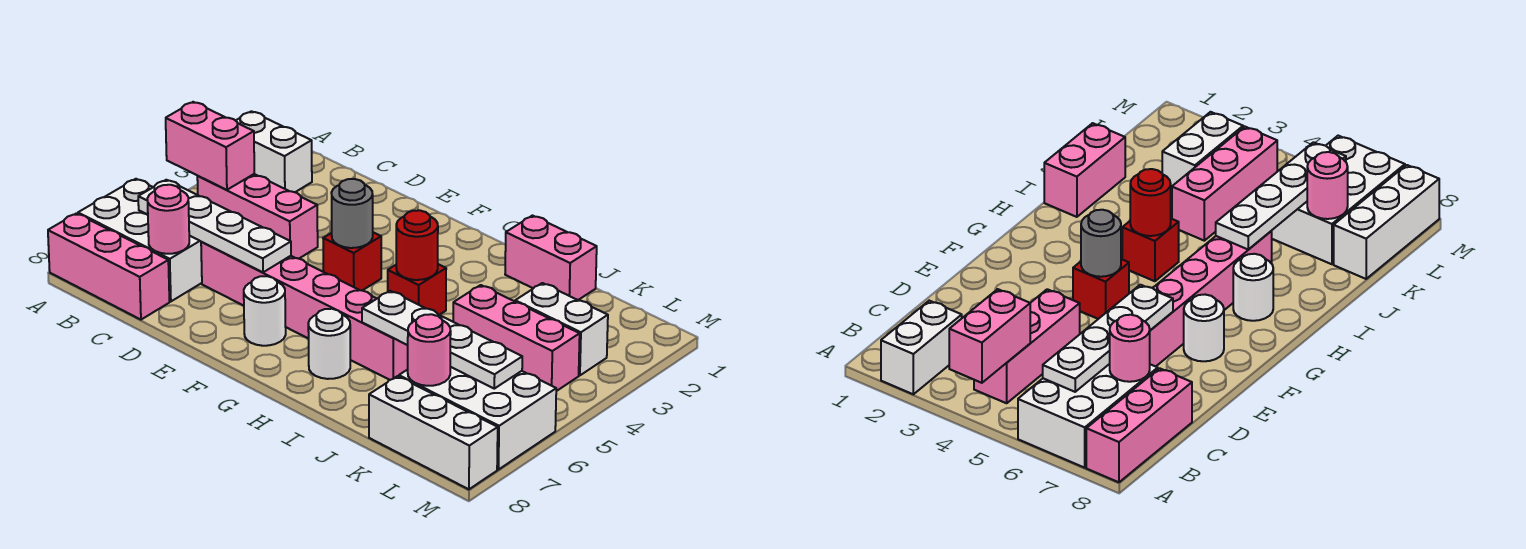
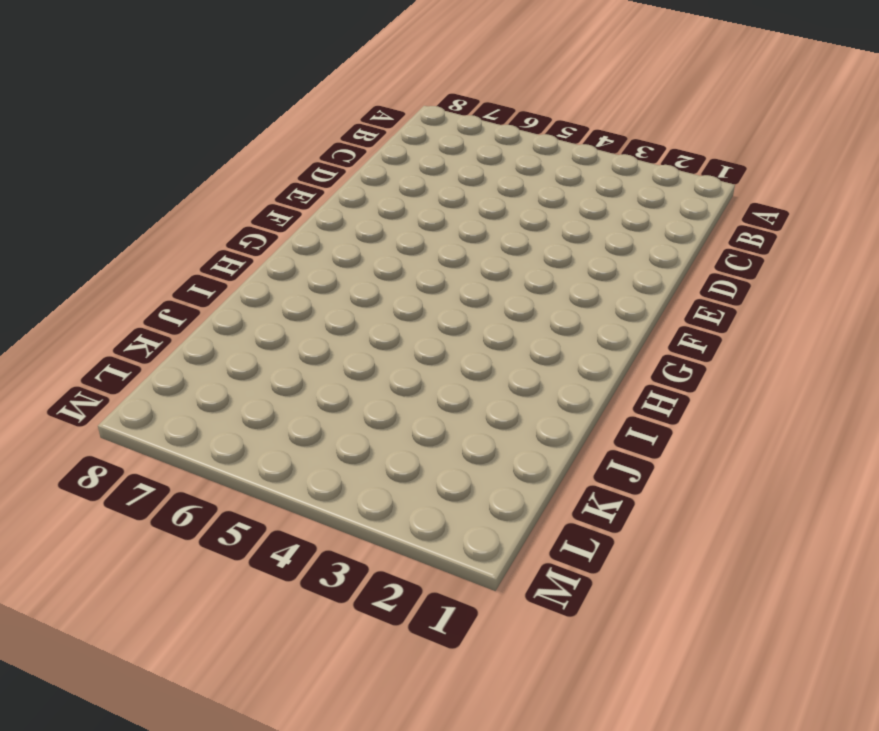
none -> white 1x2 brick [236,111,312,192]
none -> white 2x3 brick [78,179,202,302]
none -> pink 1x3 brick [48,213,169,320]

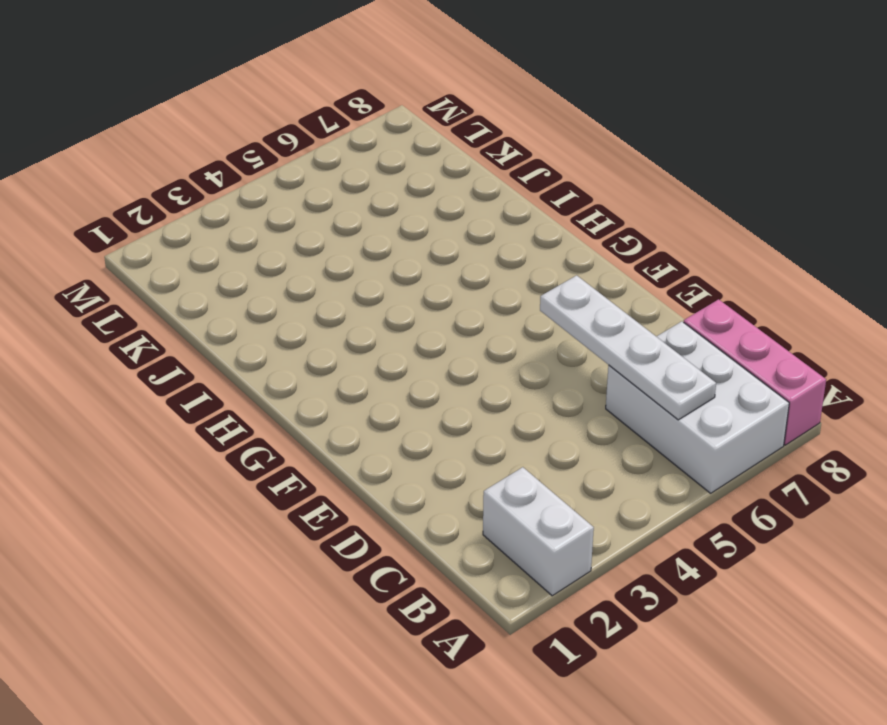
none -> pink 1x3 brick [197,174,318,259]
none -> pink 1x6 brick [201,242,408,380]
none -> red 1x1 brick [323,232,381,291]

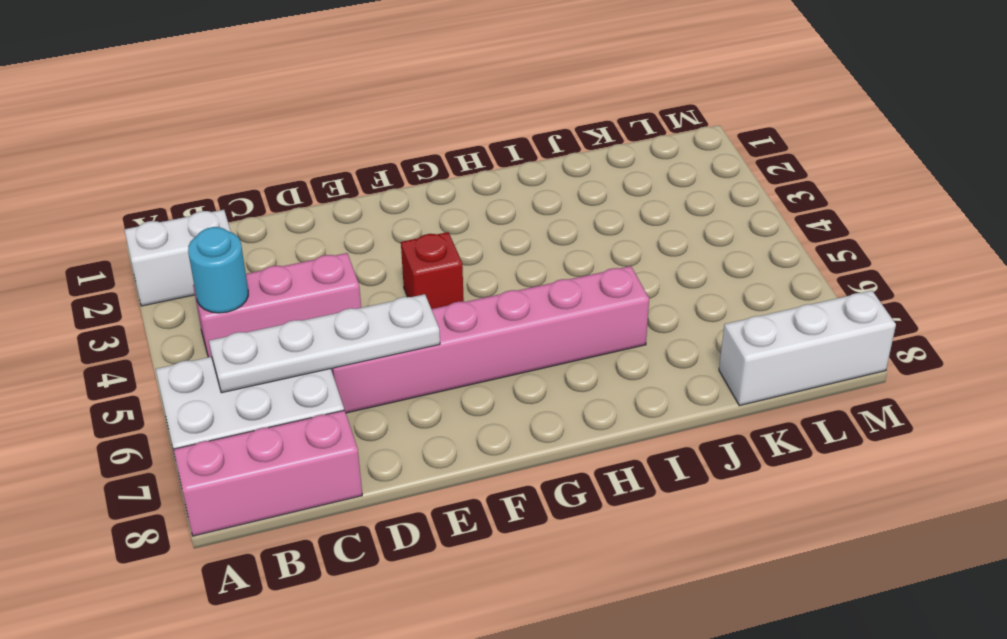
cyan 1x1 round brick [188,227,248,313] -> pink 1x2 brick [166,102,254,190]
none -> white 1x1 round brick [244,276,286,346]
none -> red 1x1 brick [388,264,446,315]
none -> white 1x1 round brick [308,309,350,379]

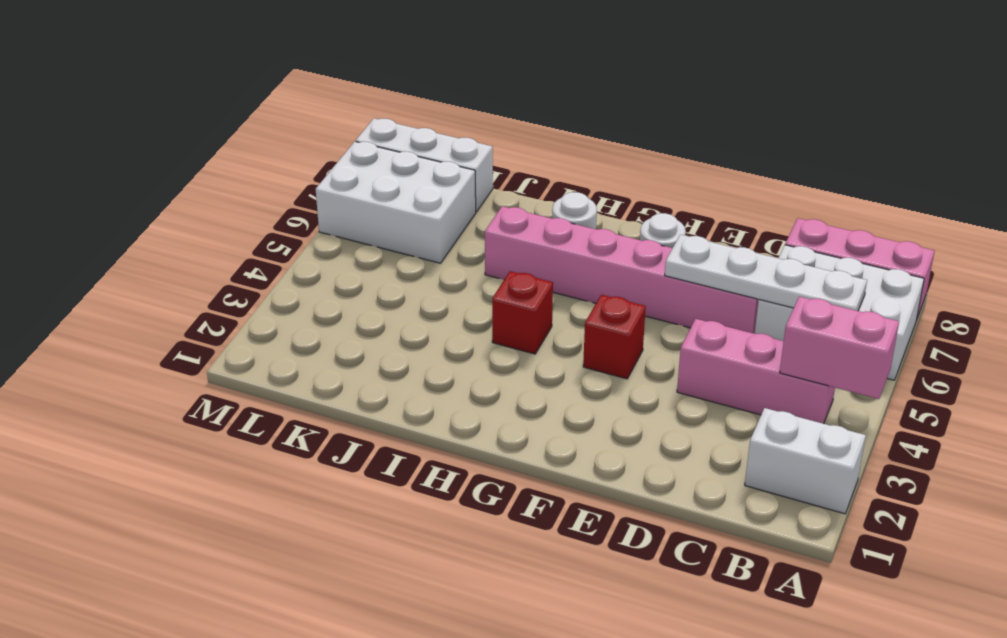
none -> pink 1x2 brick [505,216,597,300]
none -> pink 1x3 brick [453,285,580,391]
none -> white 1x2 brick [515,283,608,375]

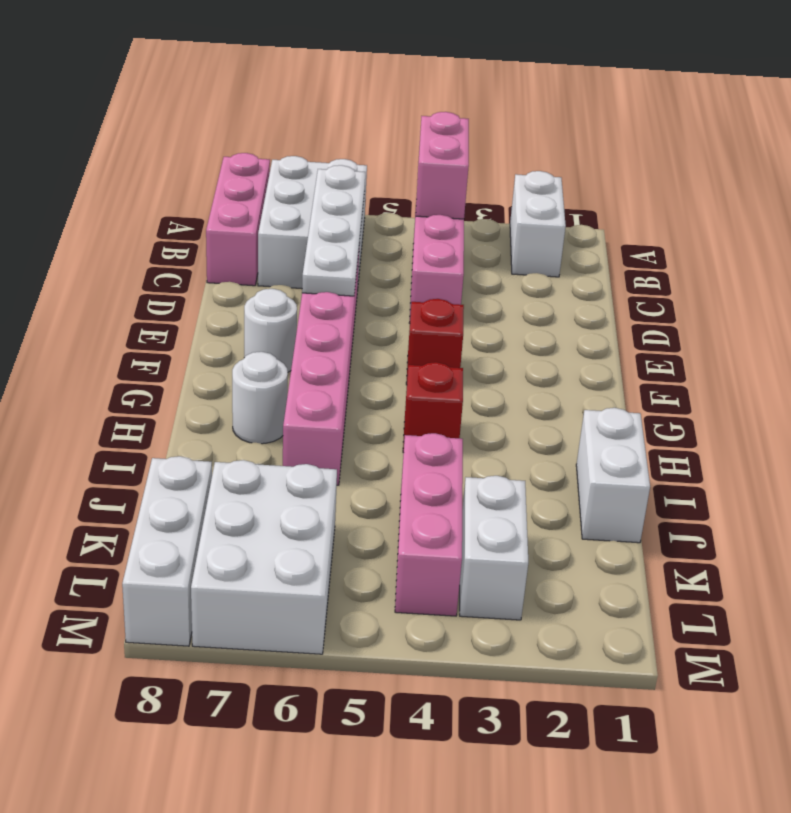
white 1x2 brick [576,408,650,543] -> pink 1x2 brick [505,216,597,300]
none -> pink 1x1 round brick [147,185,189,254]
none -> grey 1x1 round brick [331,179,373,248]
none -> red 1x1 round brick [396,210,438,280]

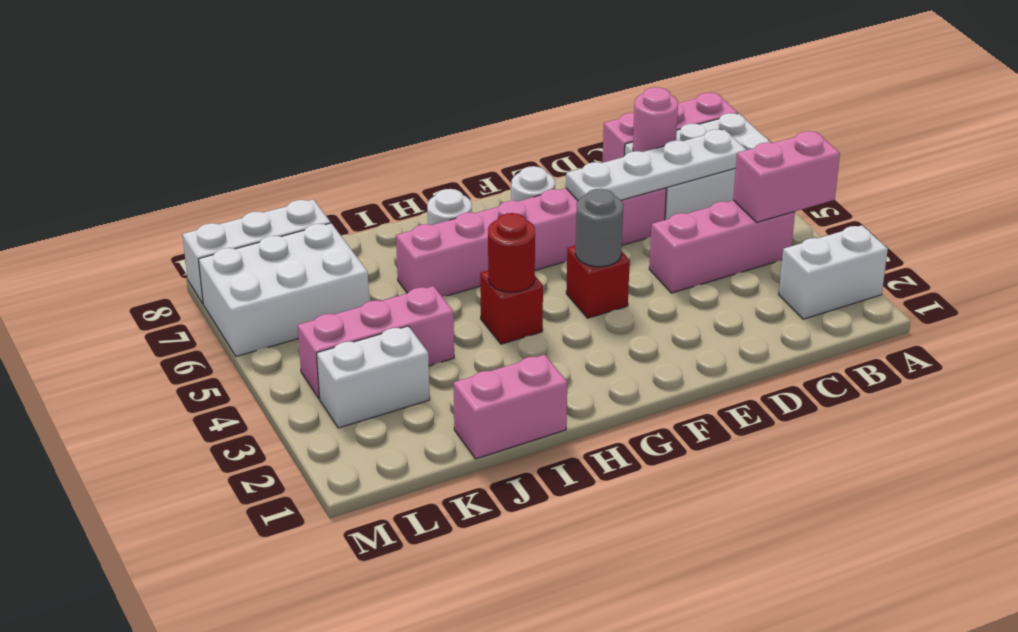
none -> white 1x4 plate [362,291,522,389]
none -> pink 1x1 round brick [408,314,451,386]

